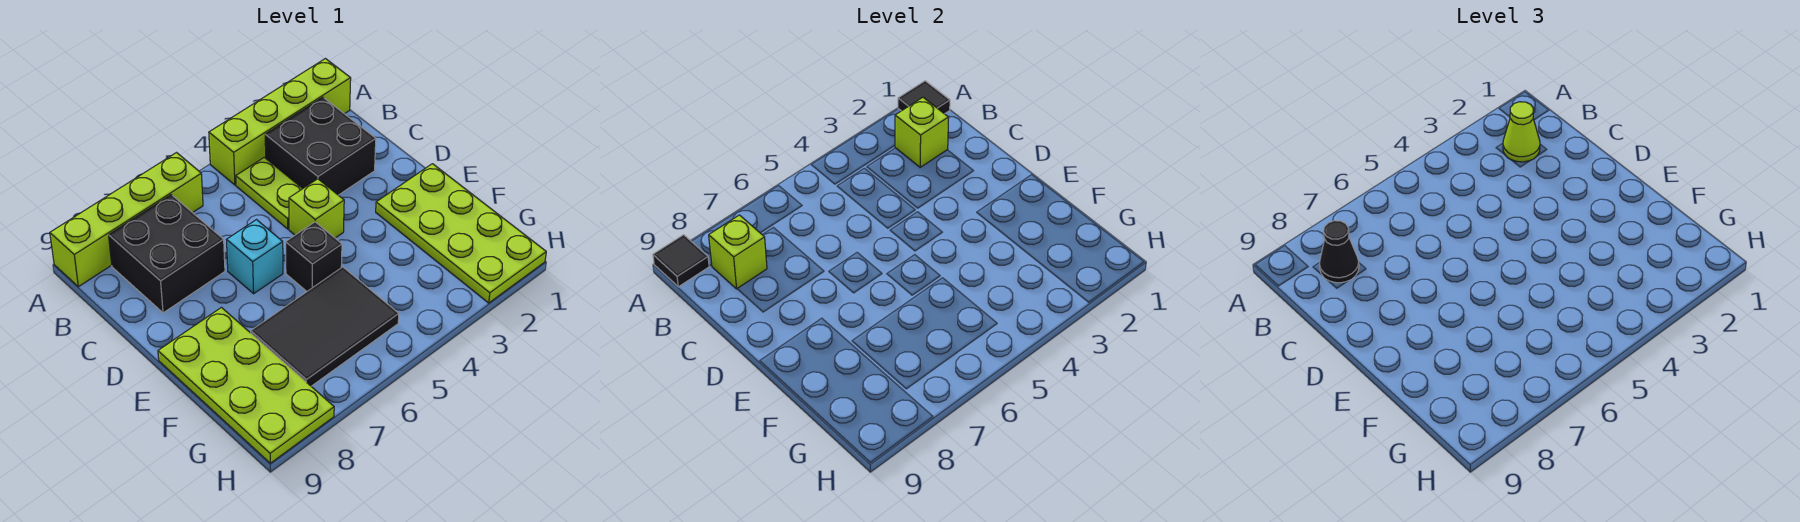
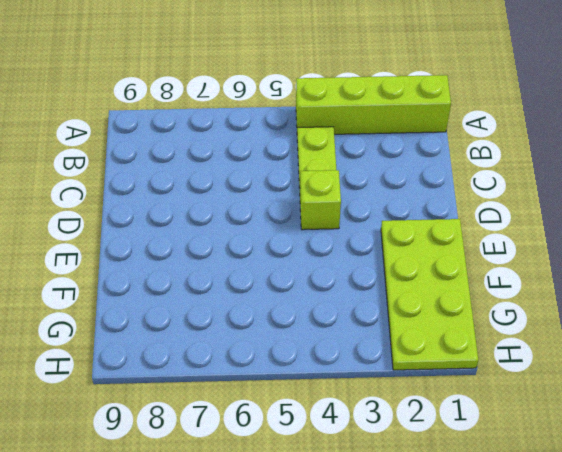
none -> lime 1x4 brick [50,153,203,287]
none -> black 2x2 brick [265,97,376,195]
none -> black 2x2 brick [109,195,225,313]

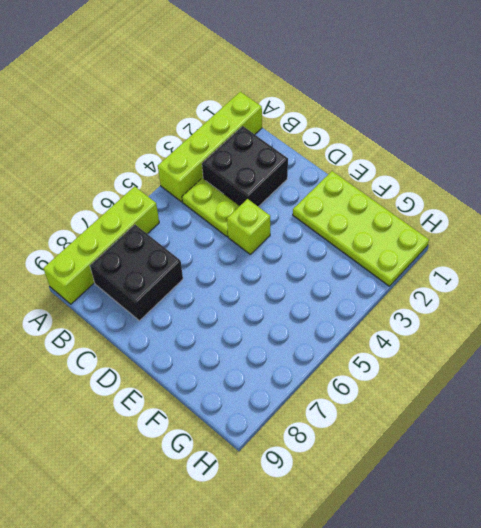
none -> cyan 1x1 brick [227,220,283,294]
none -> black 1x1 brick [286,222,342,291]
none -> lime 2x4 plate [158,307,334,463]

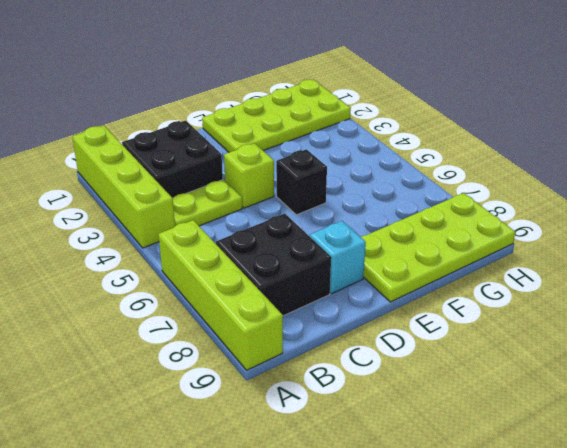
cyan 1x1 brick [310,221,366,294] -> cyan 1x1 brick moved to [227,220,283,294]
none -> black 2x3 tile [251,267,399,386]
none -> black 1x1 tile [898,81,950,114]
none -> black 1x1 tile [653,235,709,287]

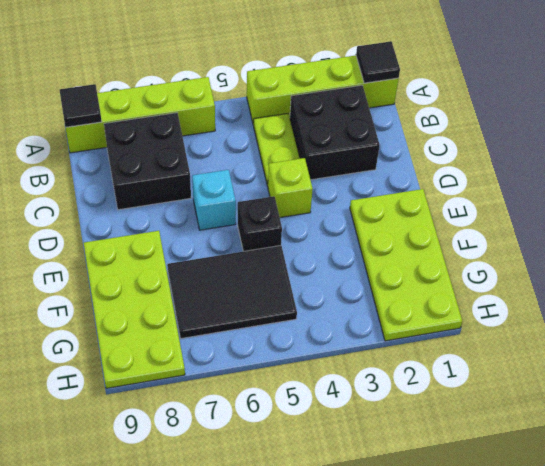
none -> lime 1x1 brick [895,97,949,167]
none -> lime 1x1 brick [709,215,767,289]
none -> lime 1x1 cone [1503,102,1540,162]

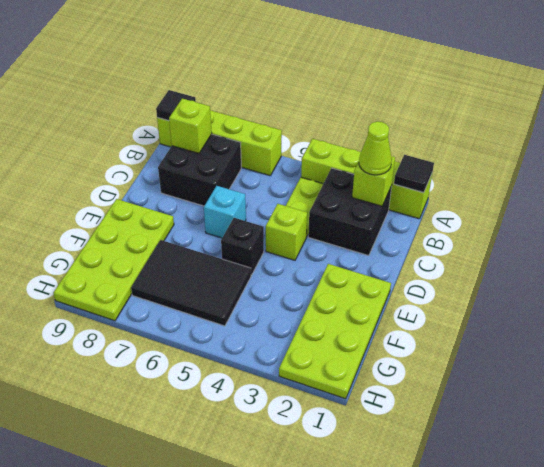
none -> black 1x1 cone [1319,221,1359,283]

